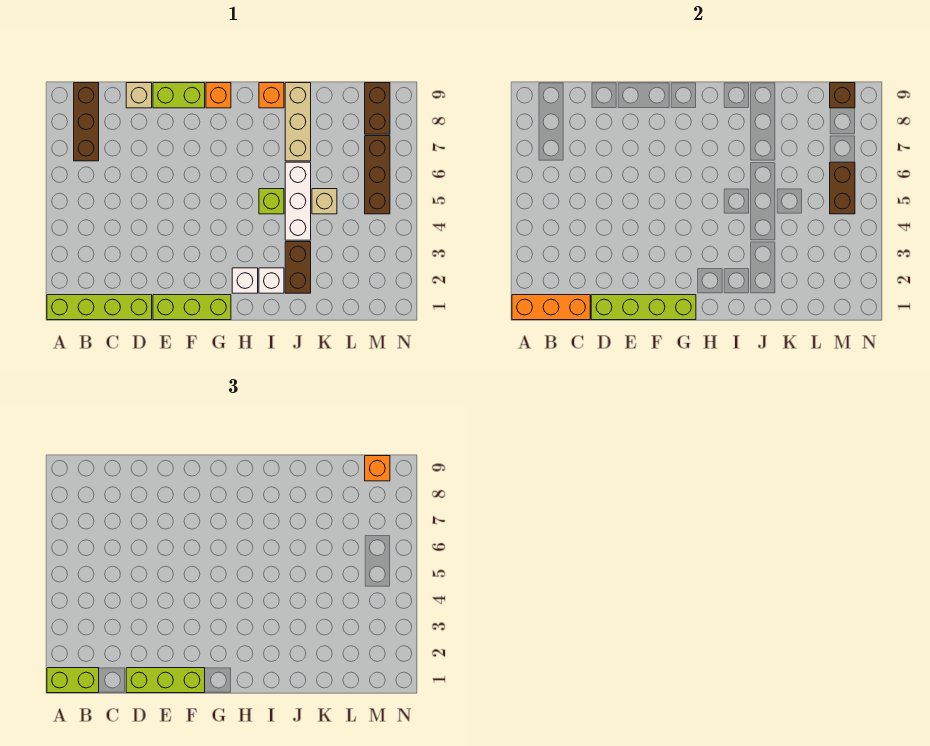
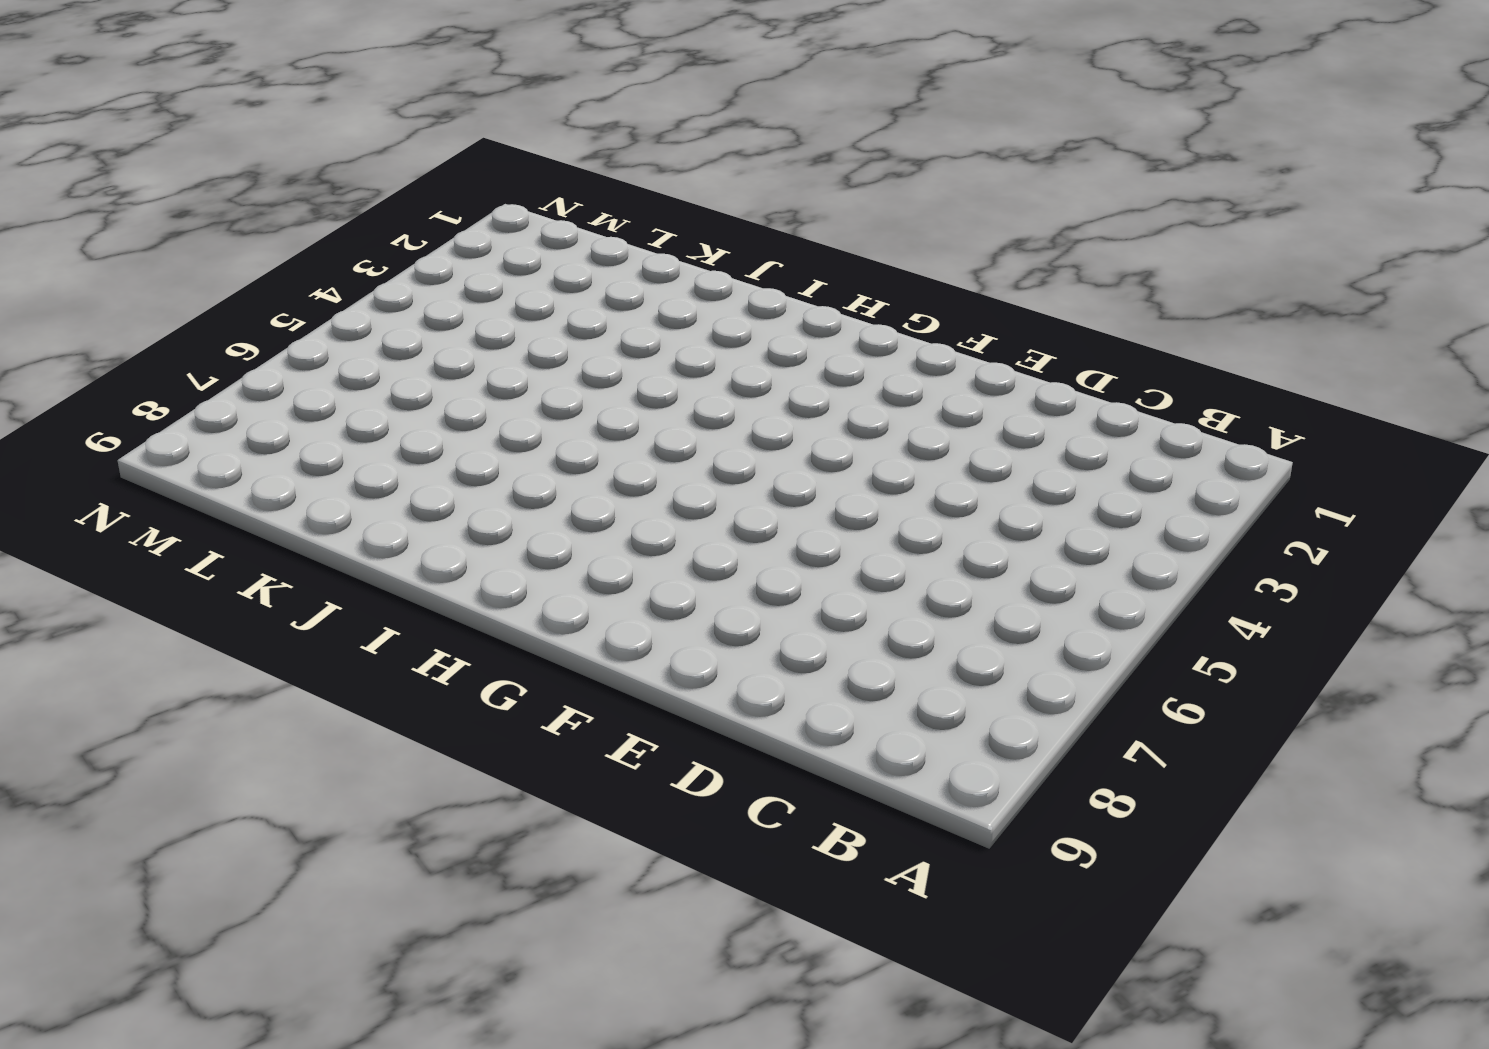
none -> lime 1x4 brick [47,295,152,320]
none -> brown 1x3 brick [74,83,99,161]
none -> tan 1x1 brick [126,83,152,108]

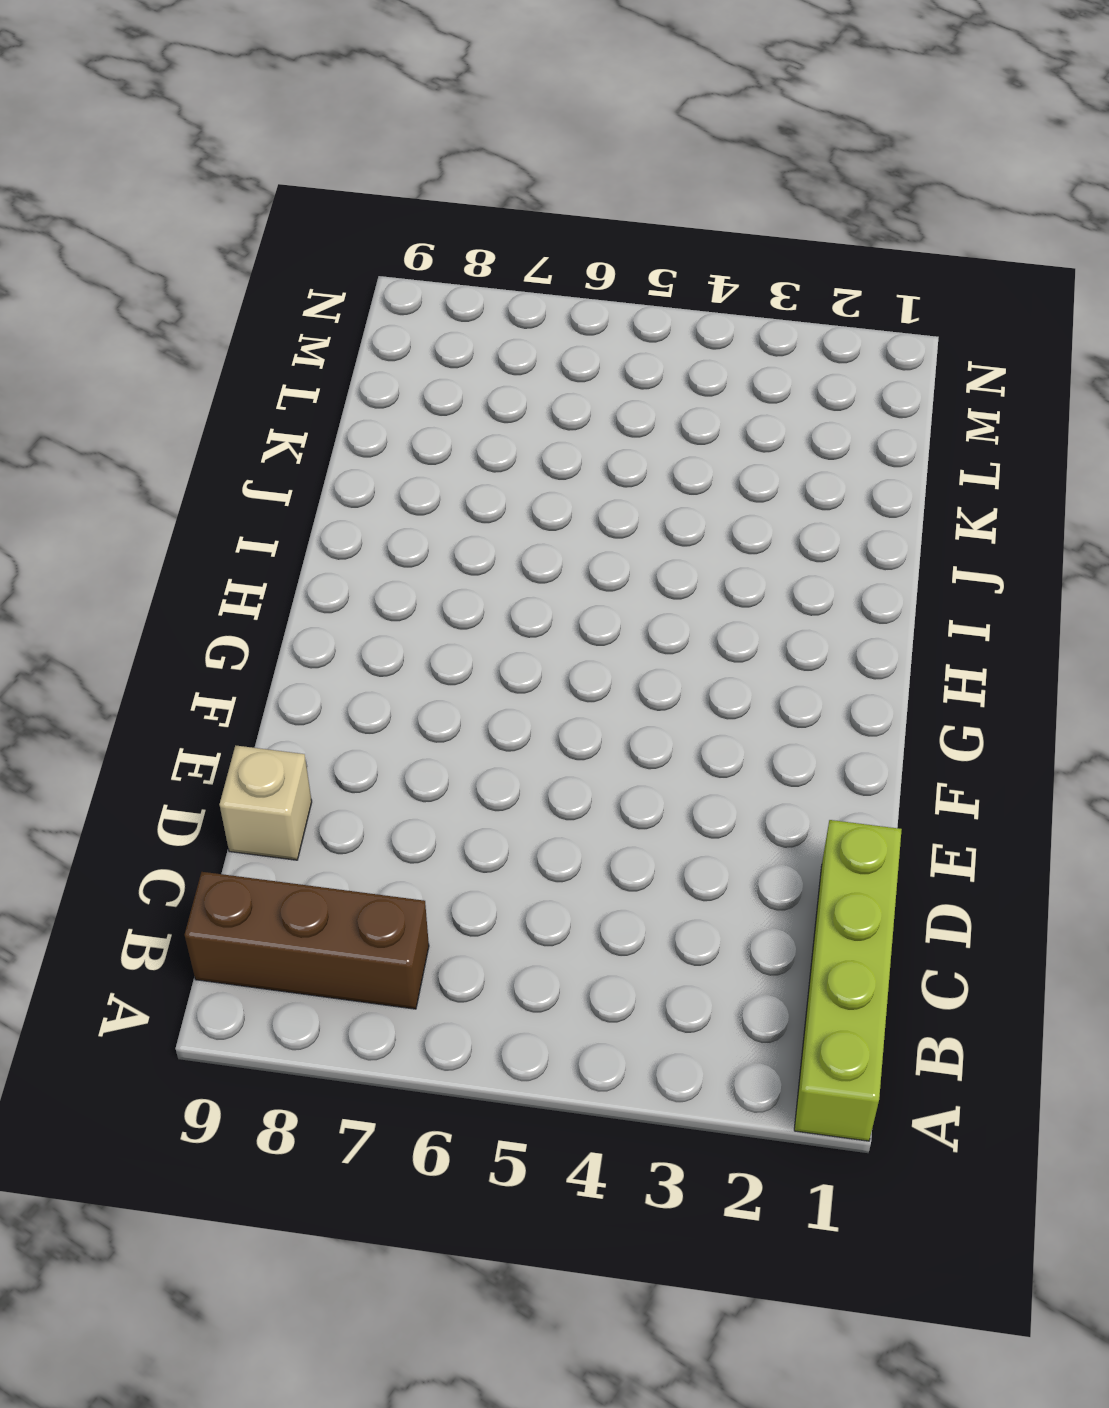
none -> lime 1x3 brick [153,295,231,320]
none -> lime 1x2 brick [153,83,205,108]
none -> orange 1x1 brick [206,83,231,108]

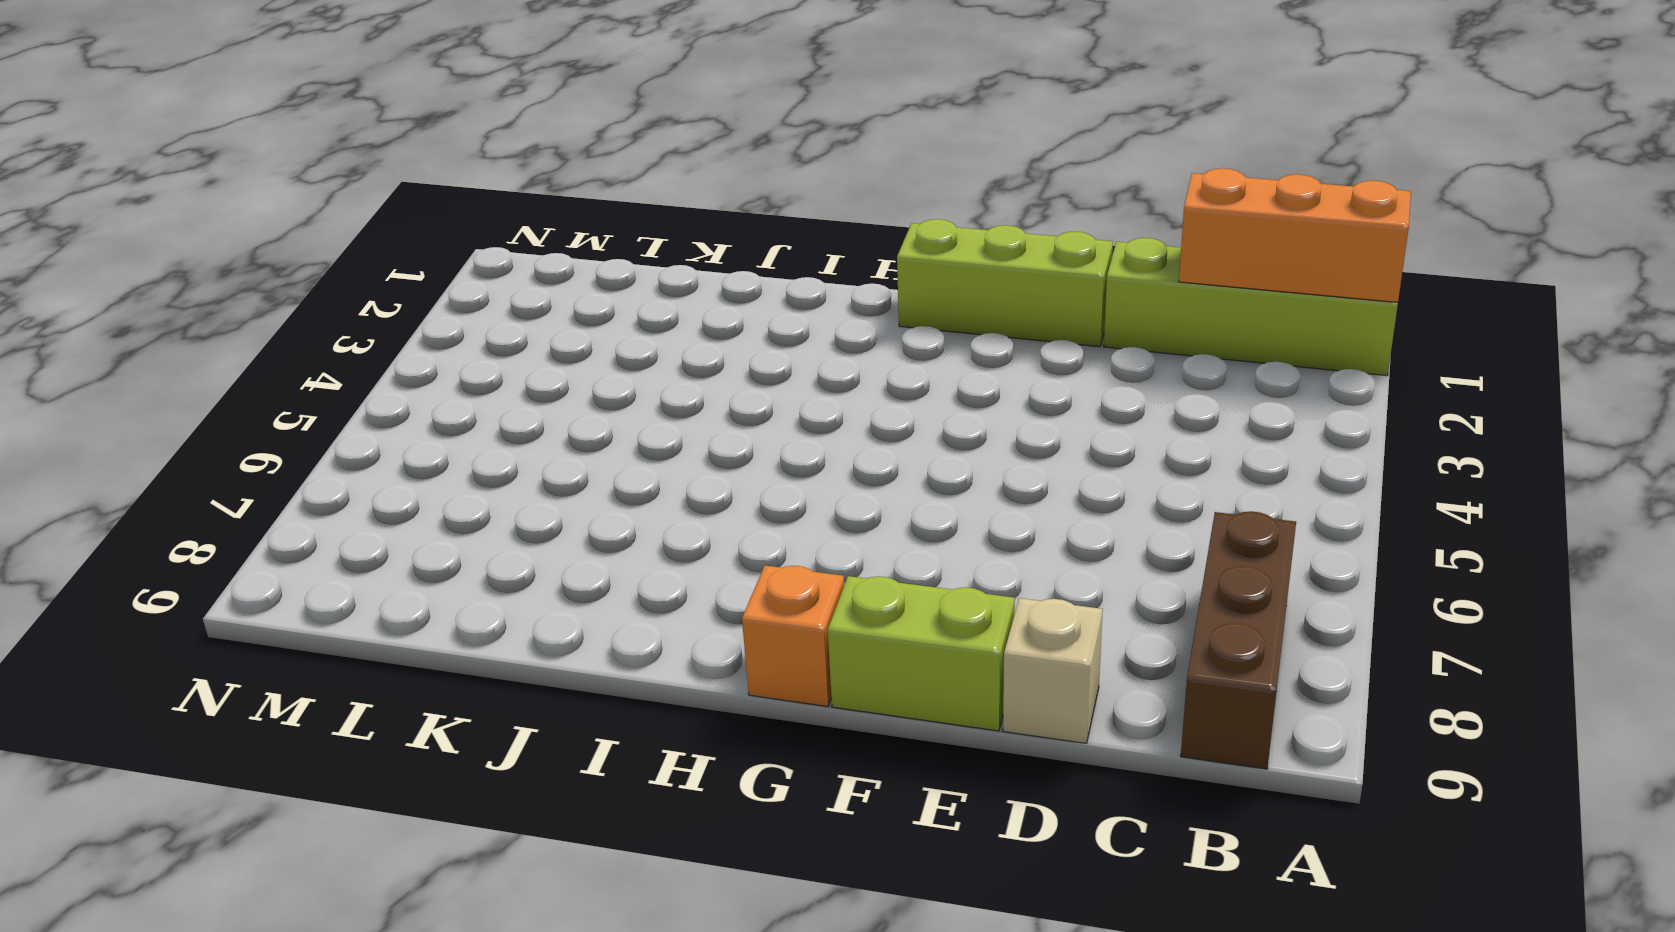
none -> white 1x1 brick [232,268,258,293]
none -> white 1x1 brick [259,268,284,293]
none -> lime 1x1 brick [259,189,284,214]

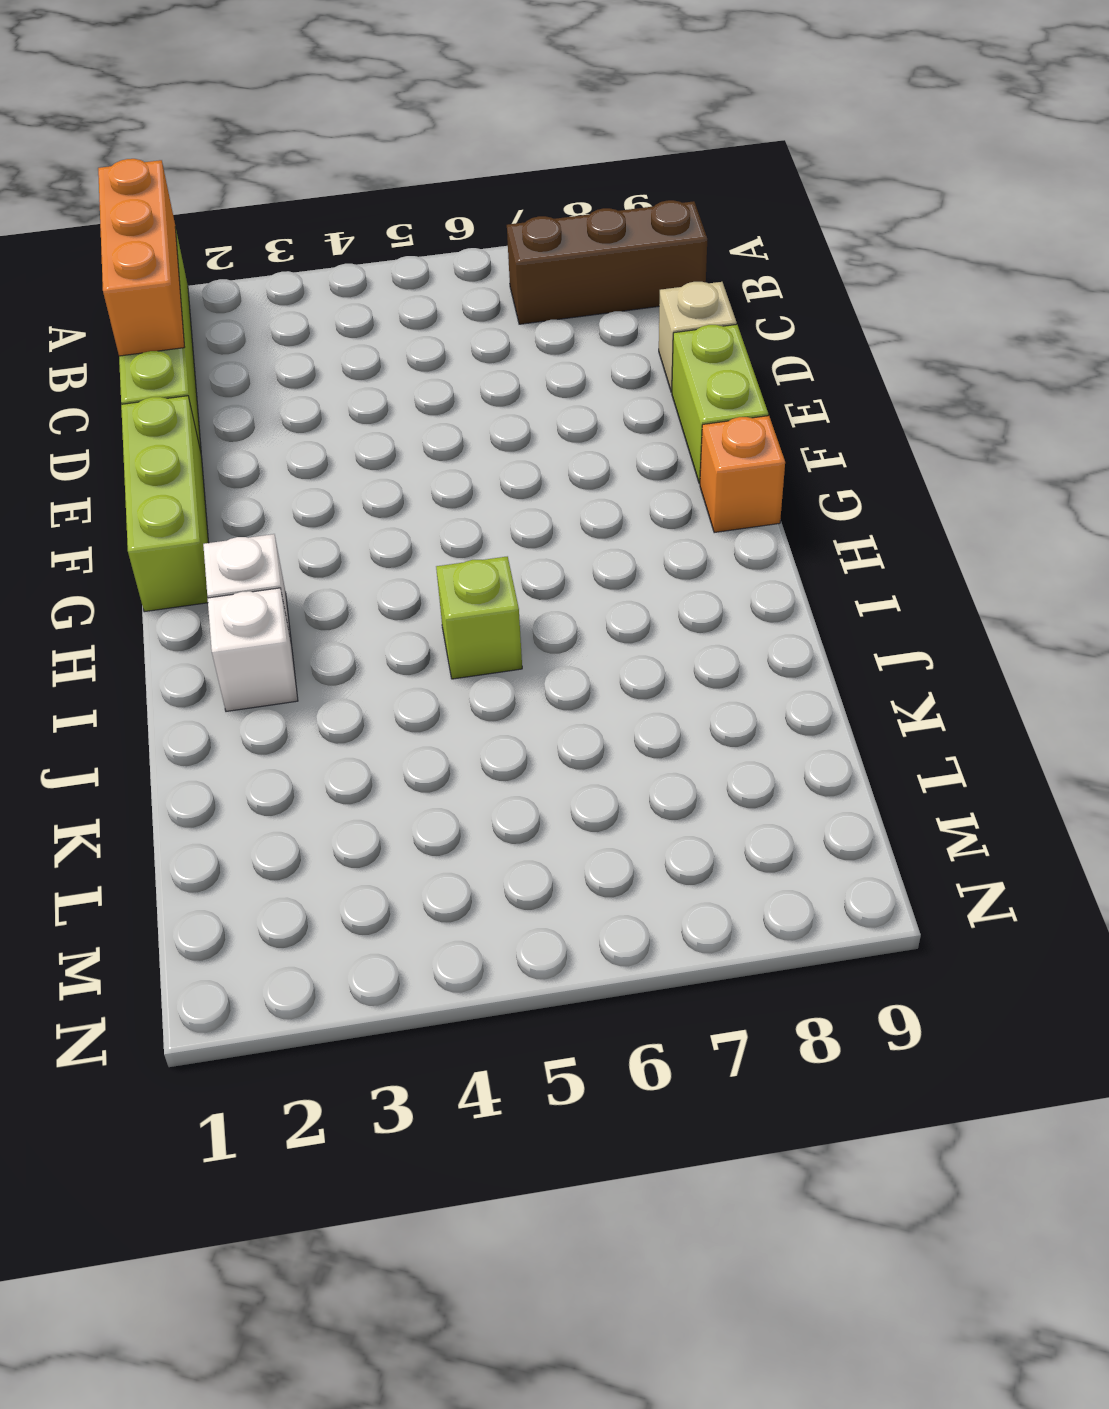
none -> orange 1x1 brick [259,83,284,108]
none -> brown 1x2 brick [285,242,311,293]
none -> white 1x3 brick [285,162,311,240]

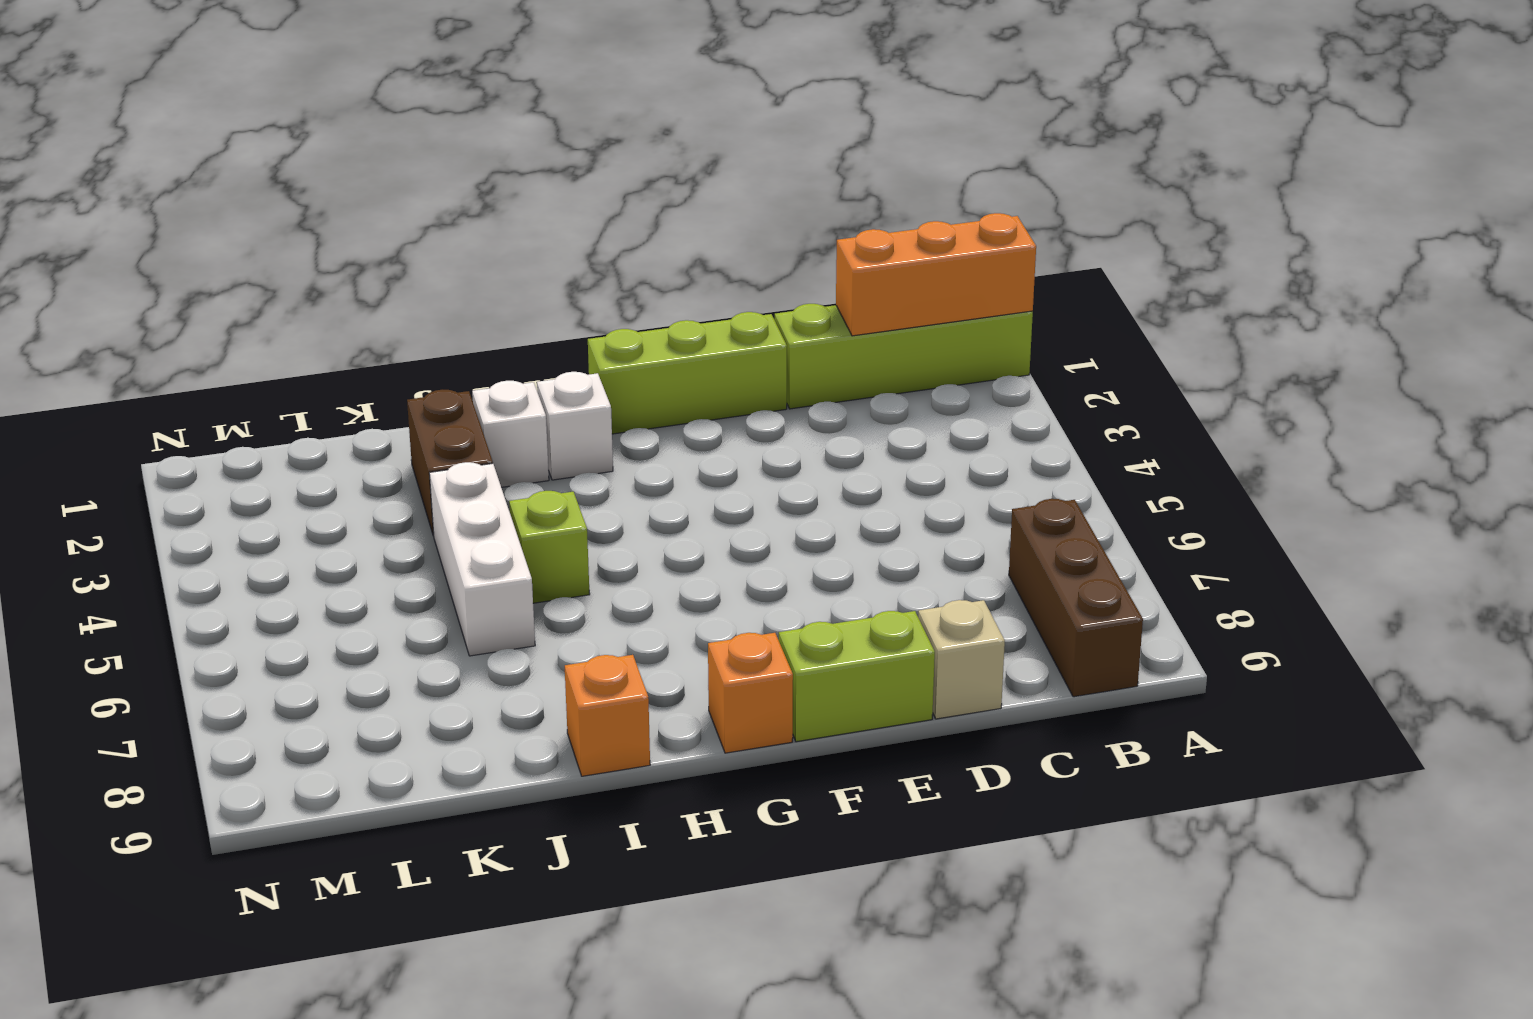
none -> tan 1x3 brick [285,83,311,161]
none -> tan 1x1 brick [312,189,337,214]
none -> brown 1x3 brick [365,136,390,214]

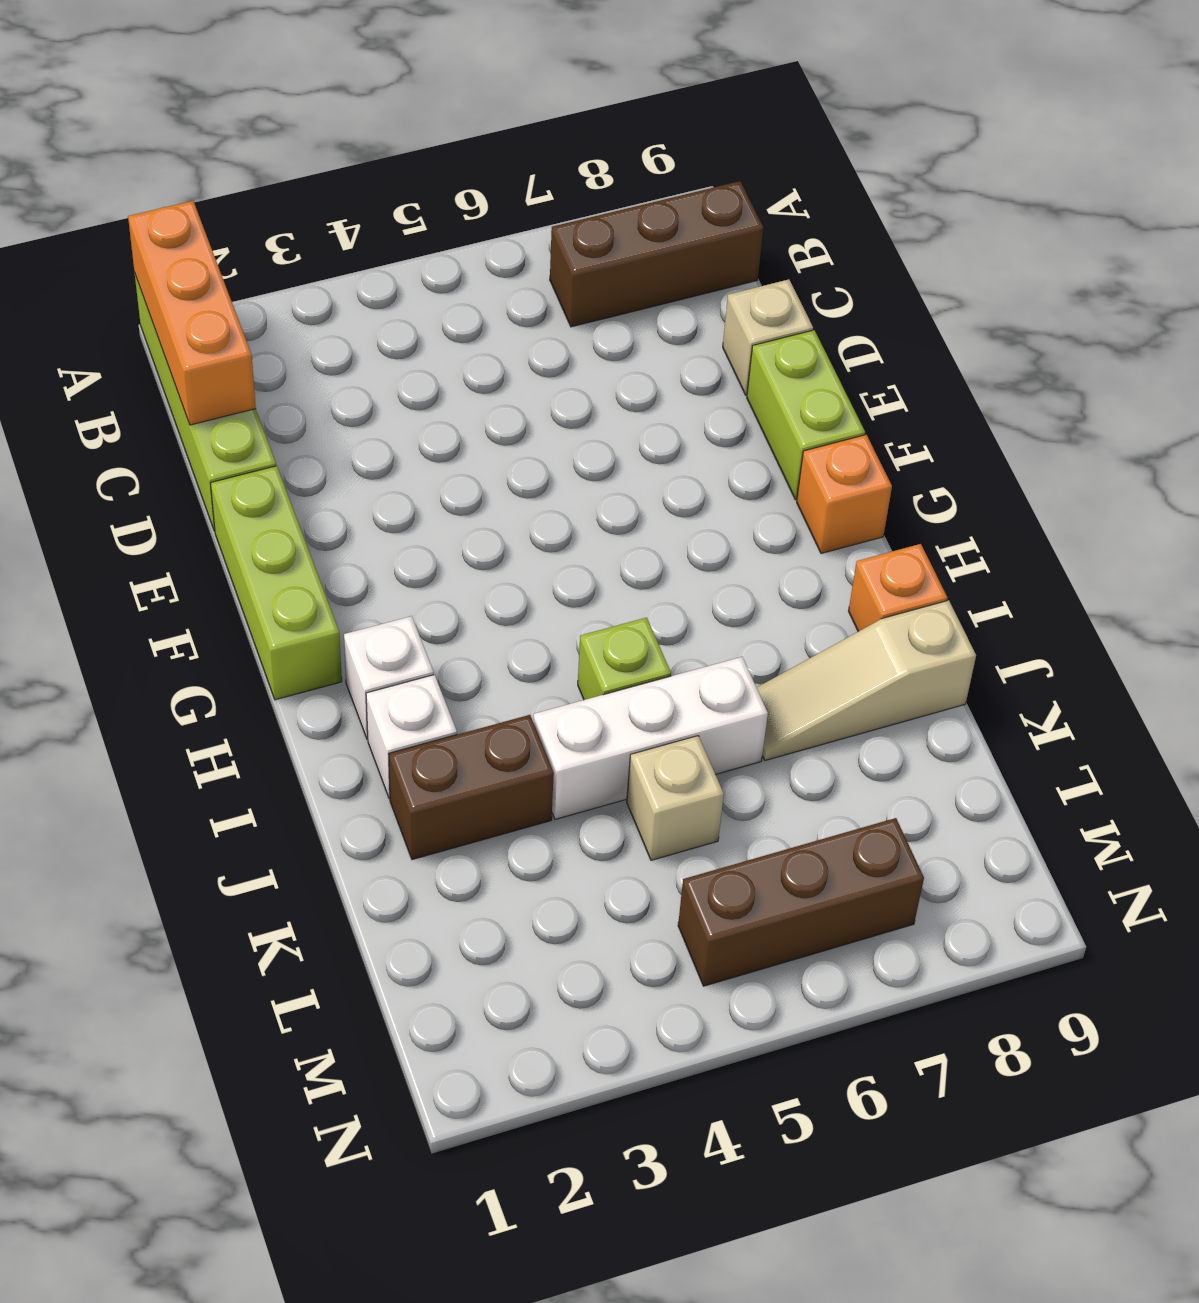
tan 1x3 slope [757,600,976,760] -> tan 1x3 brick [285,83,311,161]
none -> brown 1x2 brick [365,83,390,134]
none -> lime 1x4 brick [591,295,696,320]
none -> brown 1x2 brick [830,162,855,214]

